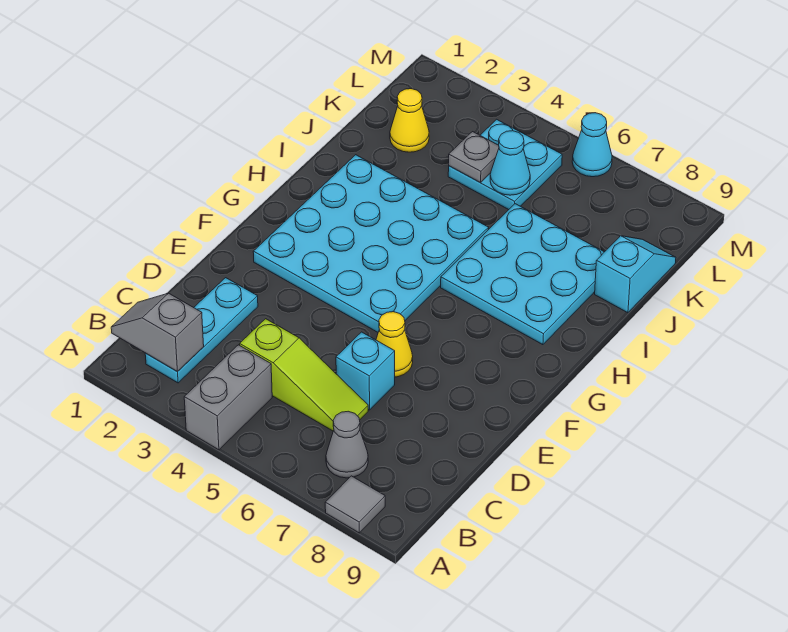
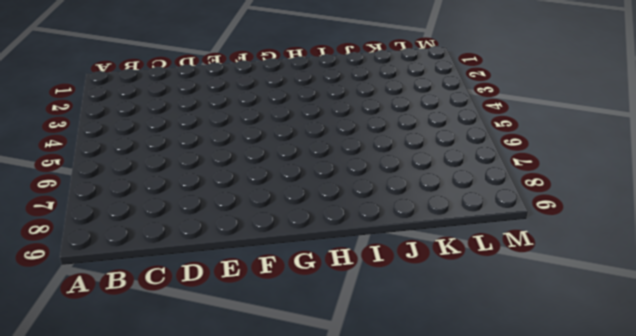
none -> grey 1x2 brick [184,345,272,450]
none -> grey 1x1 tile [325,476,385,533]
none -> cyan 1x3 plate [145,278,258,383]

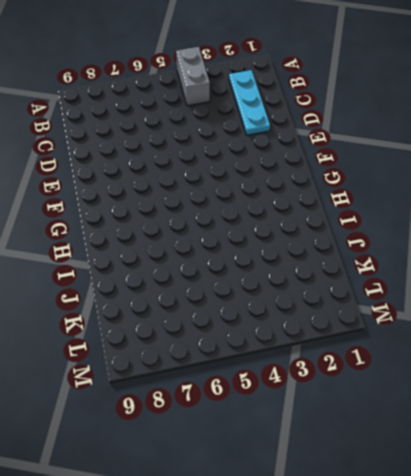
none -> grey 1x1 tile [325,476,385,533]
none -> grey 1x1 cone [326,411,368,478]
none -> lime 1x3 slope [240,319,368,431]

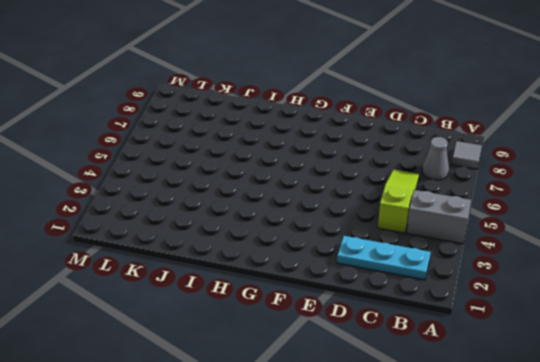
none -> cyan 1x1 brick [336,332,395,410]
none -> yellow 1x1 cone [376,312,413,377]
none -> cyan 4x4 plate [253,155,489,332]

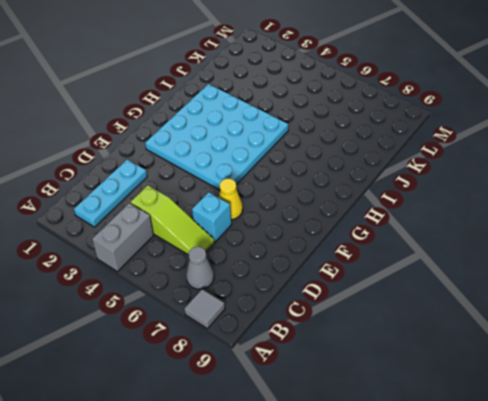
none -> cyan 3x3 plate [441,204,604,345]
none -> cyan 1x2 slope [595,236,676,313]
none -> yellow 1x1 cone [390,89,429,152]

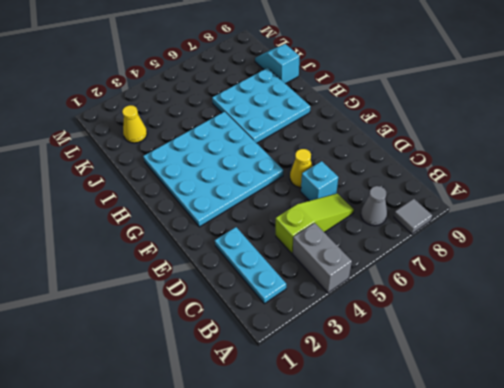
none -> cyan 2x2 plate [448,119,562,210]
none -> cyan 1x1 cone [572,113,612,177]
none -> grey 1x2 slope [111,293,204,371]

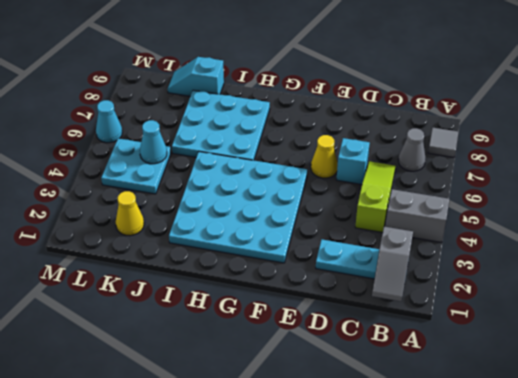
none -> grey 1x1 plate [449,132,499,183]

